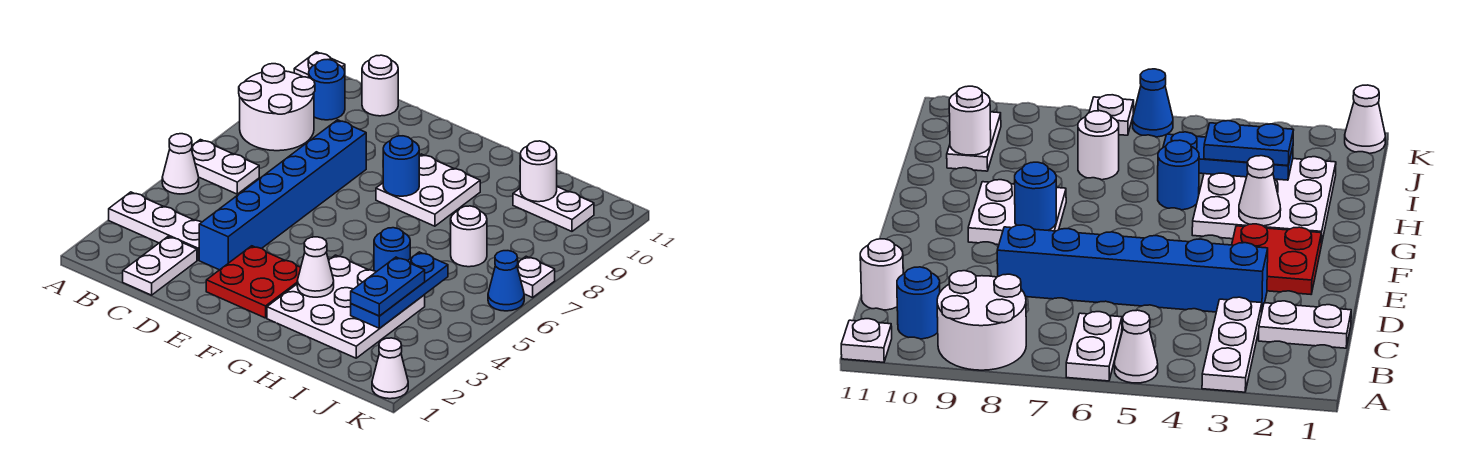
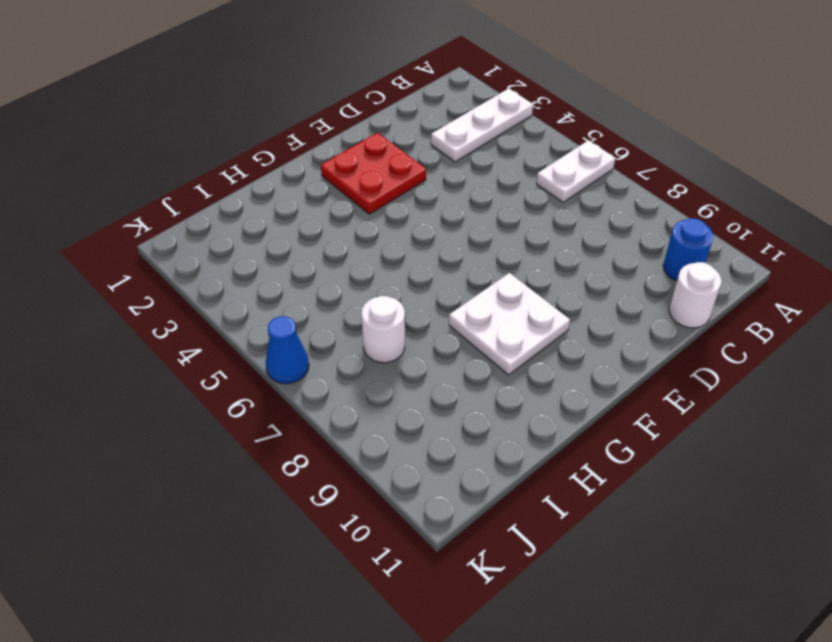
none -> white 1x1 cone [162,134,199,194]
none -> white 2x2 round brick [239,64,315,151]
none -> white 1x1 plate [294,52,345,78]

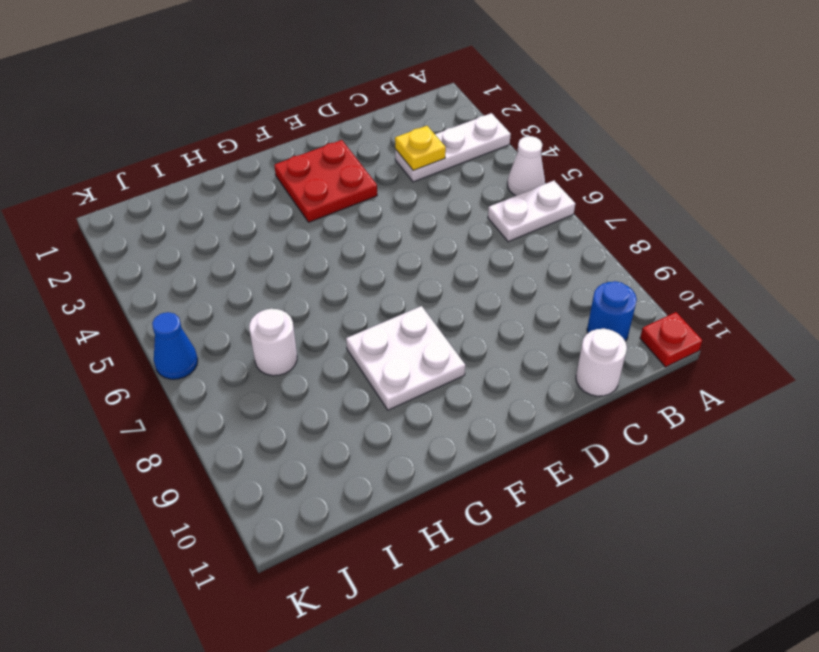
red 1x1 plate [640,312,702,367] -> white 1x1 plate [294,52,345,78]
yellow 1x1 plate [395,126,446,171] -> none
none -> white 2x2 round brick [239,64,315,151]
none -> white 1x2 plate [123,237,197,295]
none -> blue 1x6 brick [199,120,366,270]

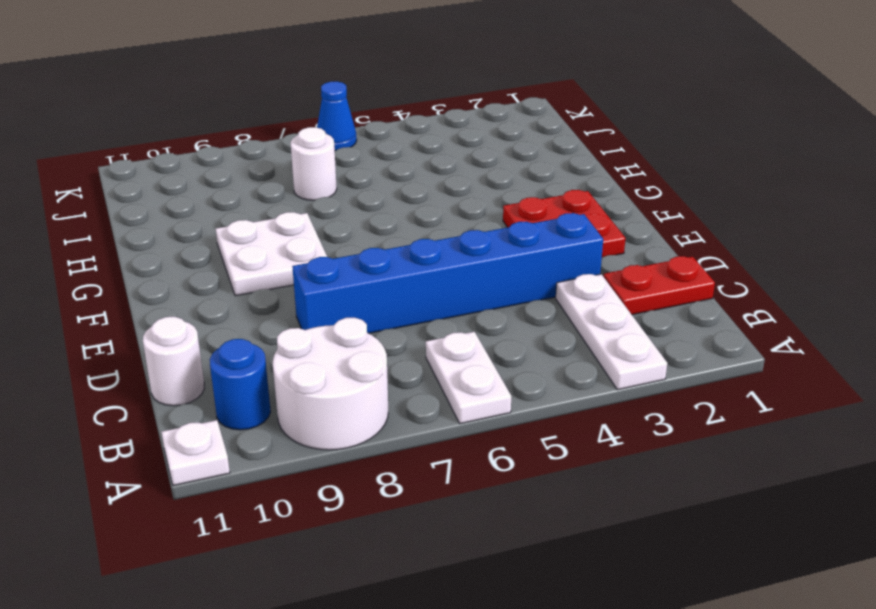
red 1x2 plate [603,256,715,315] -> white 1x2 plate [123,237,197,295]
none -> white 1x1 cone [162,134,199,194]
none -> white 3x3 plate [267,255,425,358]
none -> blue 1x1 round brick [374,228,410,272]

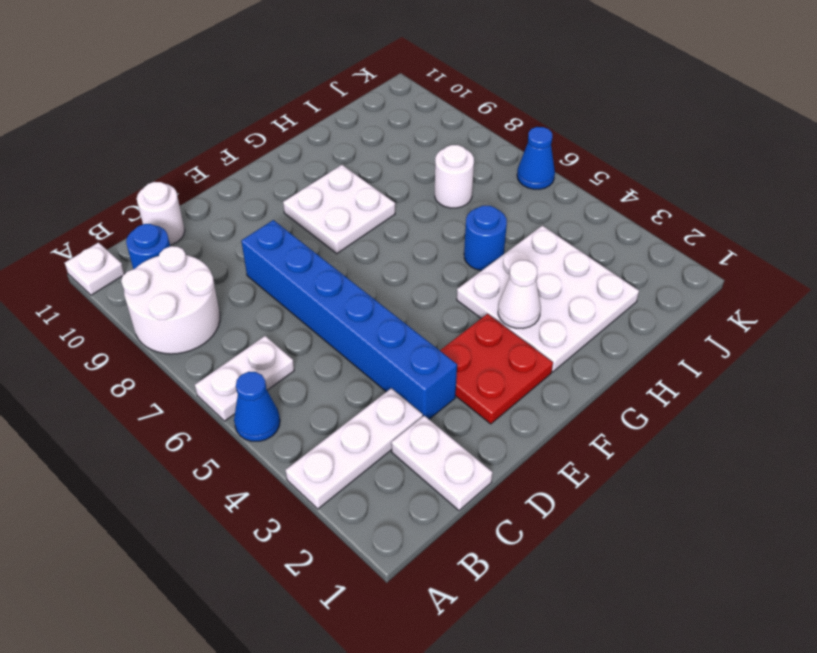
blue 1x1 cone [234,372,280,441] -> white 1x1 cone [162,134,199,194]
none -> white 1x2 plate [513,187,594,231]
none -> white 1x1 cone [372,338,408,399]
none -> white 1x1 plate [517,256,555,297]

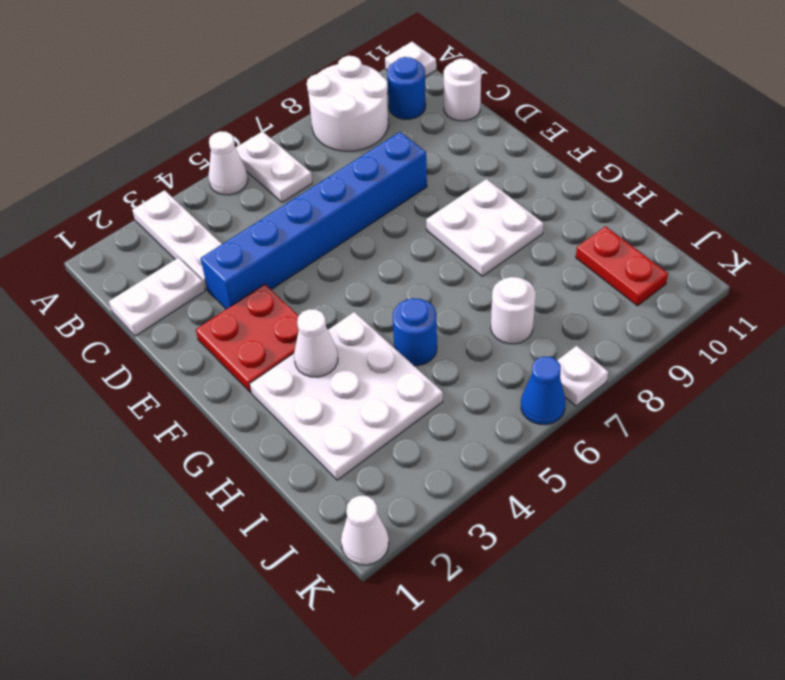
red 1x2 plate [576,226,668,306] -> white 1x2 plate [513,187,594,231]
none -> blue 1x1 round brick [383,136,419,196]
none -> blue 1x3 plate [351,252,448,328]
none -> white 1x1 round brick [520,141,557,202]

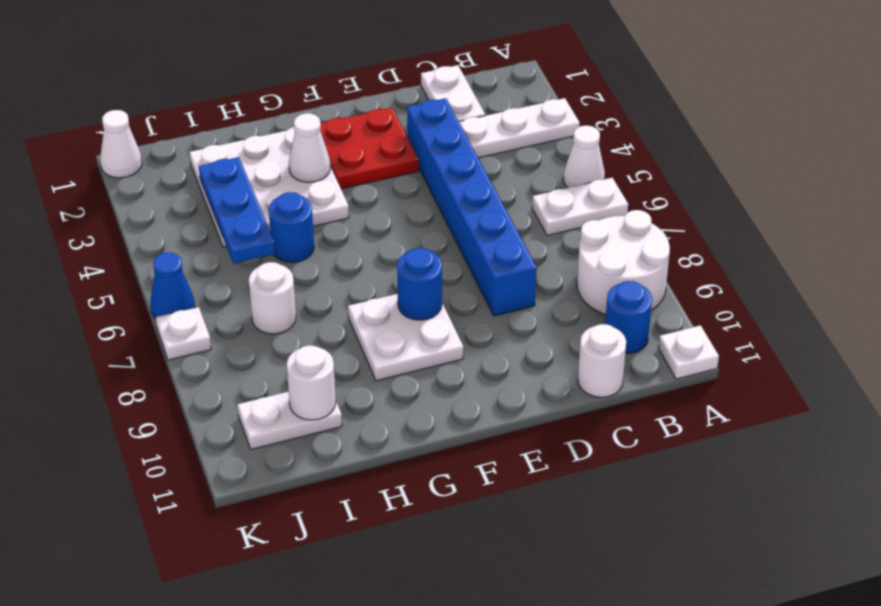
none -> blue 1x2 plate [351,257,425,316]

